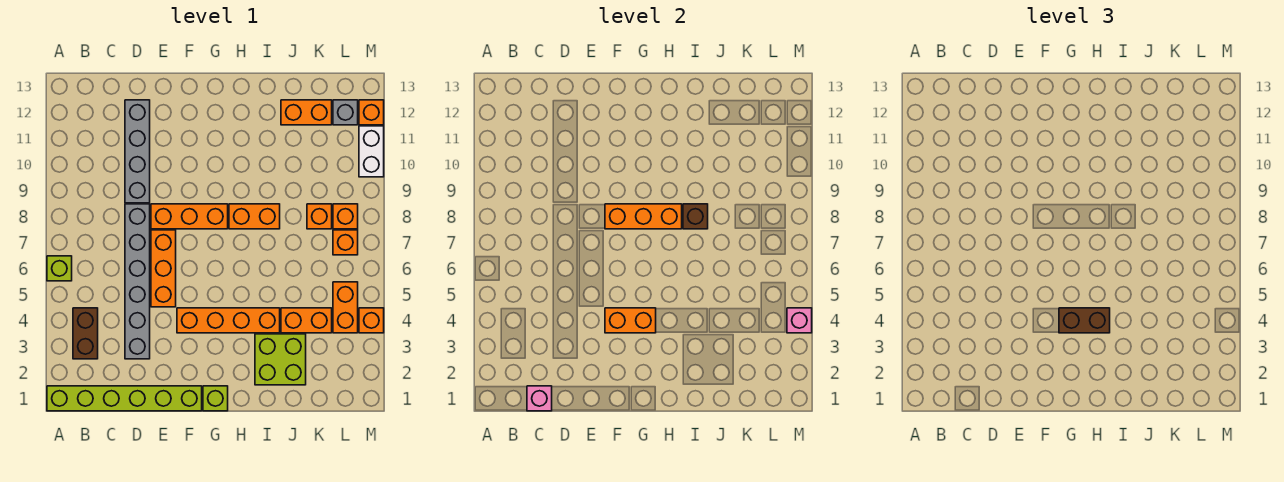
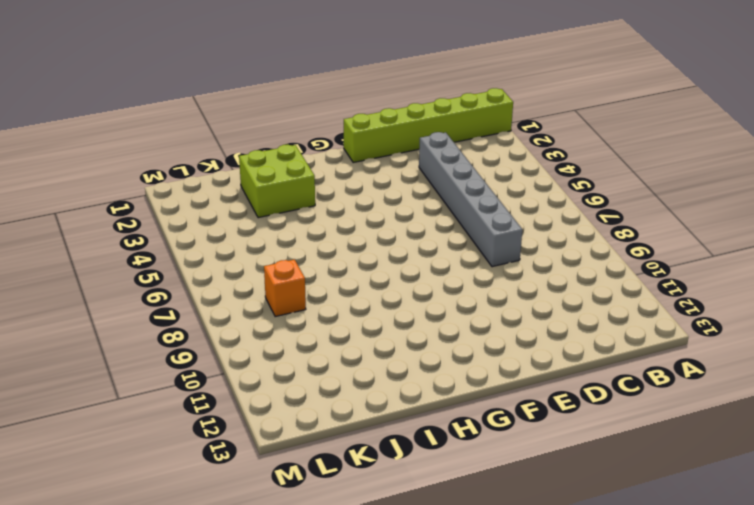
none -> lime 1x1 brick [47,256,72,281]
none -> brown 1x2 brick [73,308,98,359]
none -> grey 1x4 brick [125,100,150,203]

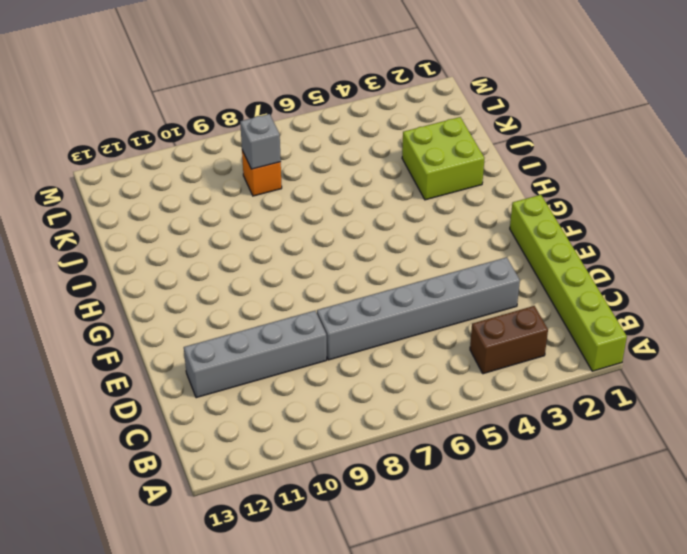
grey 1x1 brick [240,114,281,169] -> grey 1x1 brick moved to [333,100,358,125]
none -> lime 1x1 brick [47,256,72,281]
none -> orange 1x3 brick [151,230,176,307]
none -> orange 1x3 brick [151,204,228,229]

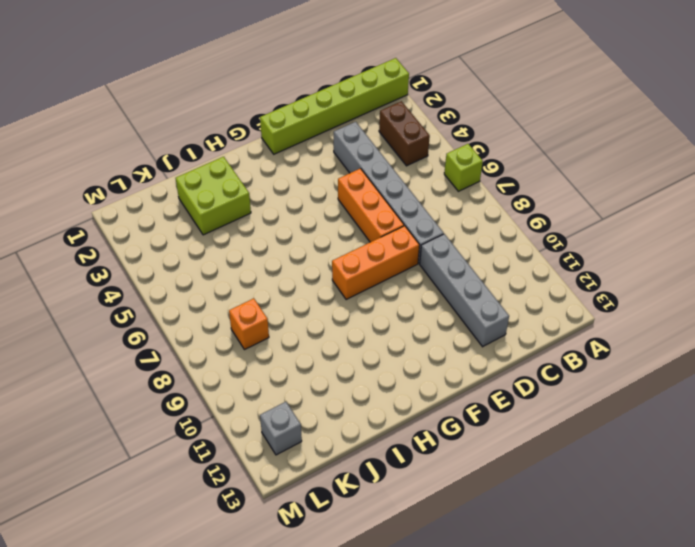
none -> orange 1x4 brick [177,308,280,333]
none -> lime 1x1 brick [203,386,228,411]
none -> orange 1x2 brick [229,204,280,229]

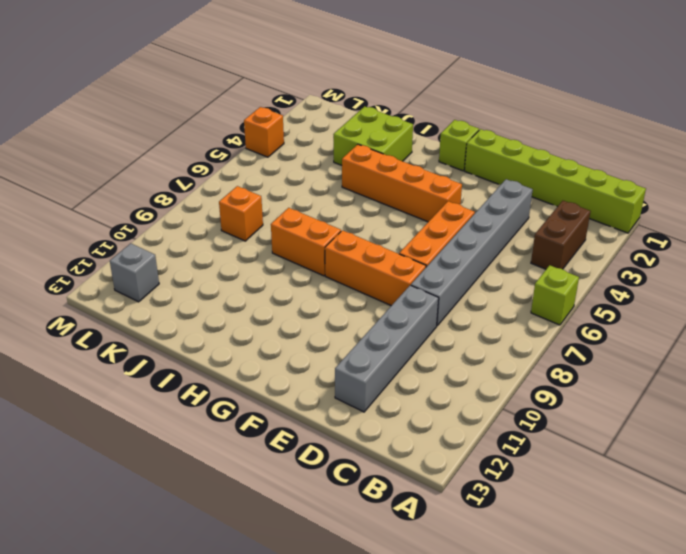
none -> orange 1x2 brick [281,308,332,333]
none -> orange 1x2 brick [281,100,332,125]
none -> orange 1x2 brick [333,282,358,333]

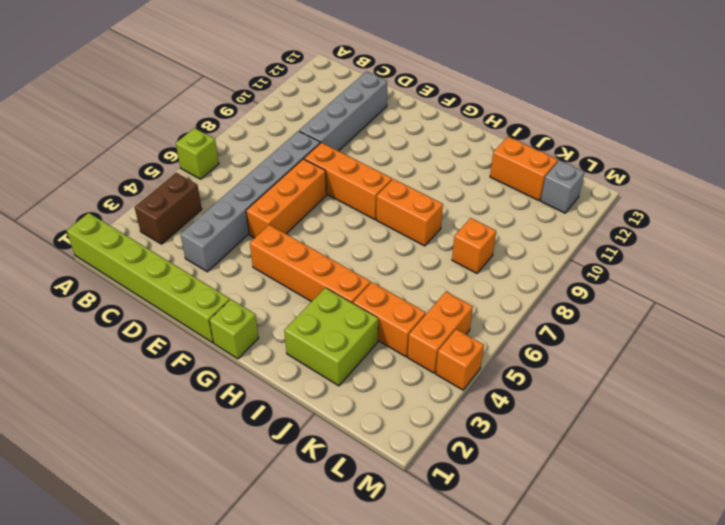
none -> orange 1x1 brick [333,230,358,255]
none -> orange 1x1 brick [333,204,358,229]
none -> white 1x2 brick [359,126,384,177]

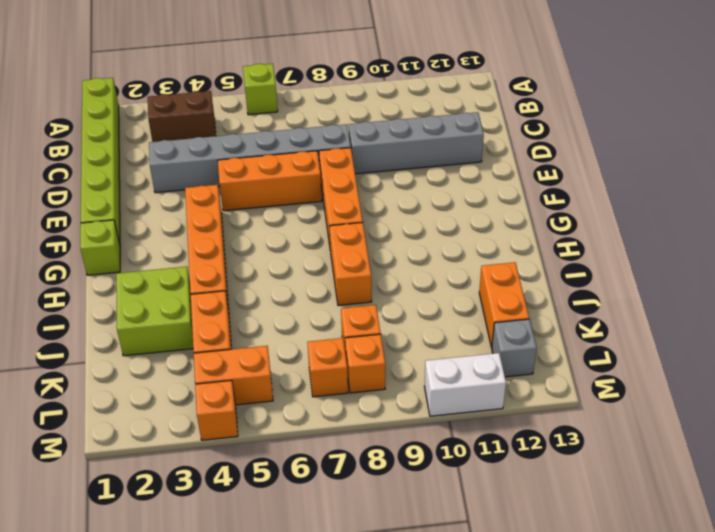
none -> orange 1x1 brick [359,100,384,125]
none -> pink 1x1 brick [527,386,552,411]
none -> orange 1x2 brick [605,308,656,333]

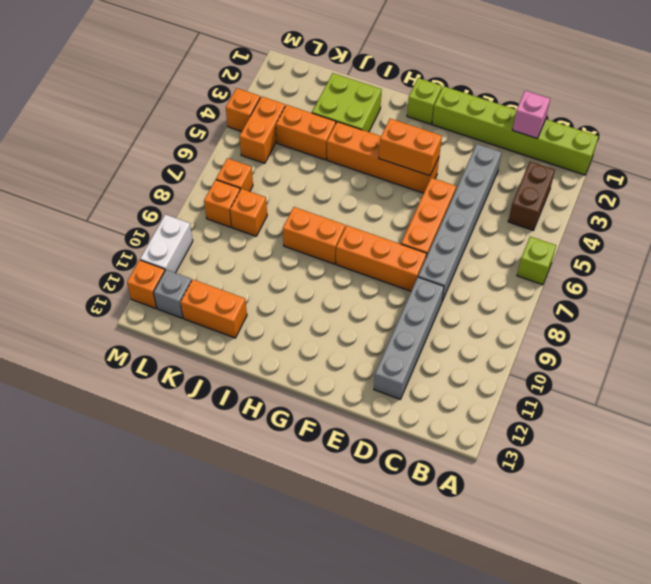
none -> orange 1x3 brick [605,204,682,229]
none -> brown 1x1 brick [683,204,708,229]
none -> pink 1x1 brick [787,308,812,333]

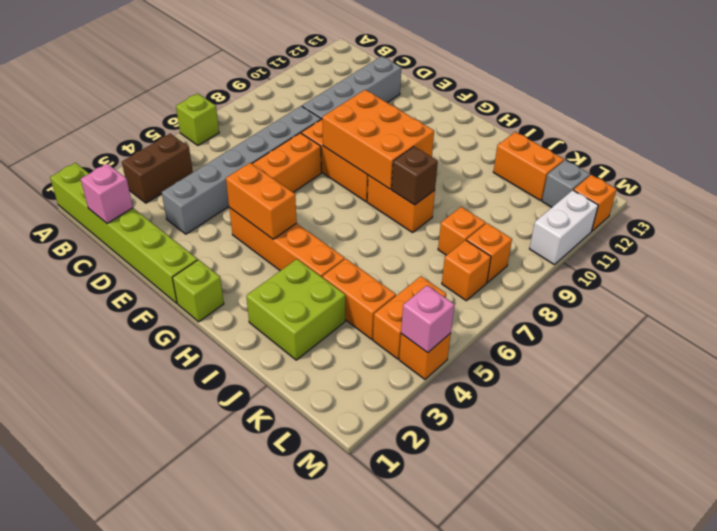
orange 2x3 brick [322,90,434,189] -> orange 1x3 brick [605,204,682,229]
none -> brown 1x2 brick [1059,308,1110,333]

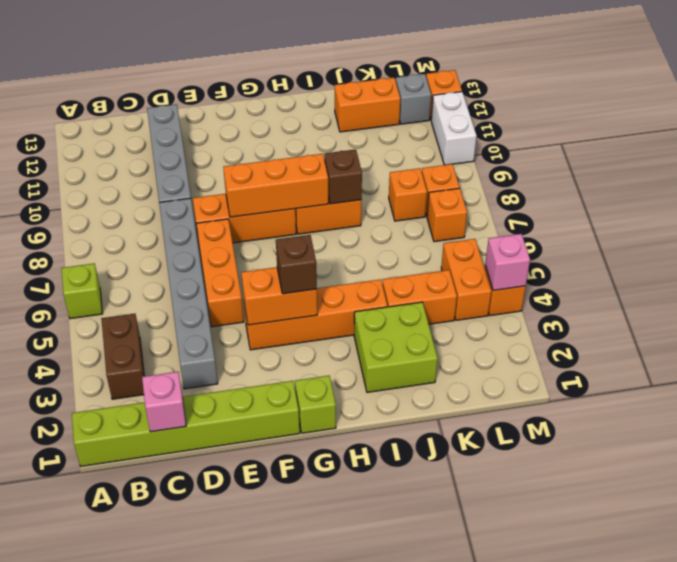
brown 1x1 brick [276,235,317,294] -> brown 1x2 brick [1059,308,1110,333]

